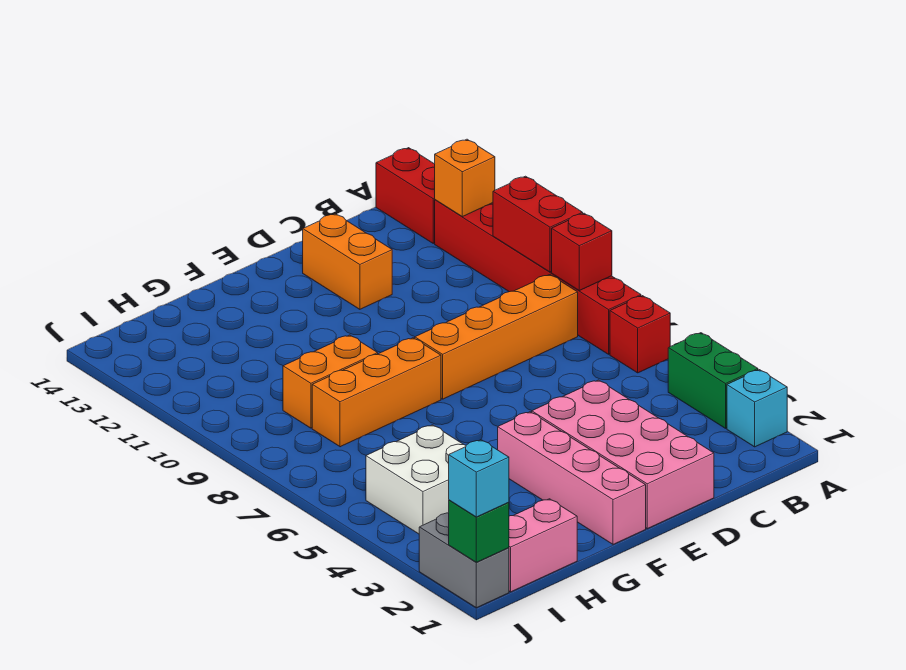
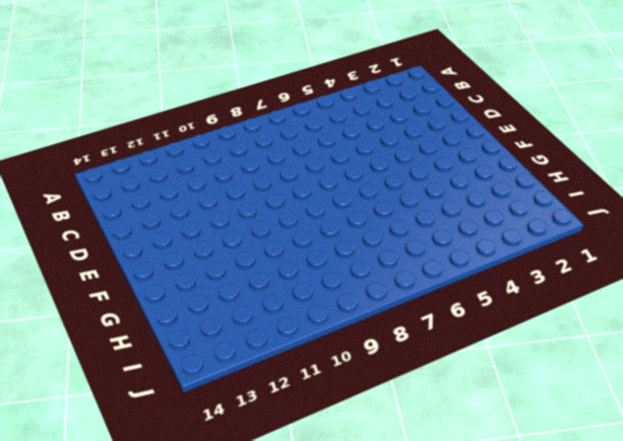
none -> cyan 1x1 brick [727,370,787,447]
none -> green 1x2 brick [668,333,758,428]
none -> red 1x1 brick [610,296,670,373]

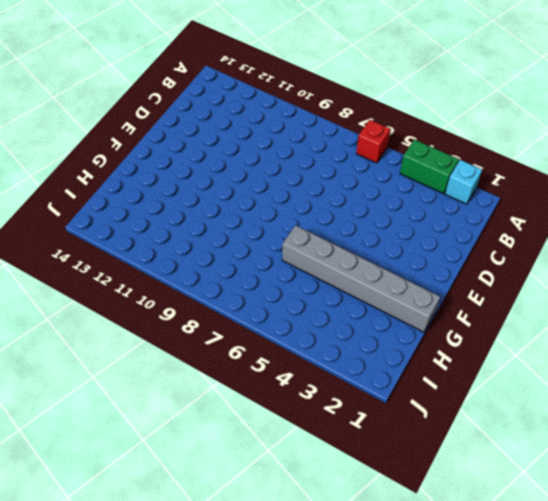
grey 1x6 brick [282,225,440,332] -> none
none -> red 1x6 brick [435,200,641,354]
none -> red 1x2 brick [376,148,435,243]
none -> orange 1x4 brick [415,275,578,399]

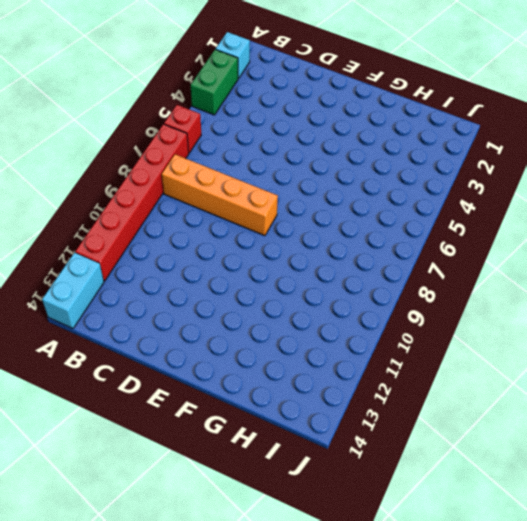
cyan 1x2 brick [42,253,104,329] -> red 1x2 brick [376,148,435,243]
none -> pink 2x4 brick [532,380,714,529]
none -> orange 1x2 brick [303,214,392,309]
none -> pink 1x4 brick [498,412,646,544]

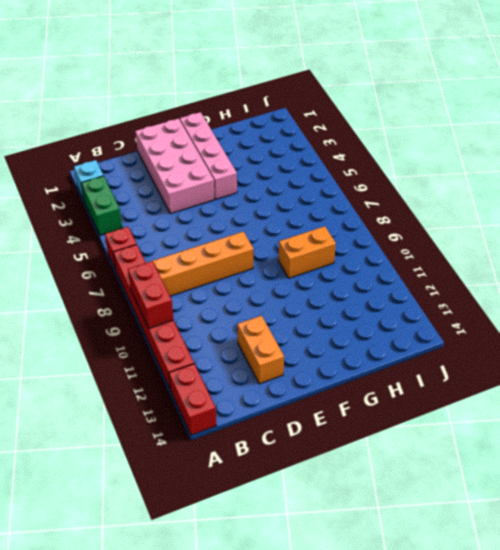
none -> orange 1x3 brick [312,338,441,447]
none -> pink 1x2 brick [509,499,577,592]
none -> white 2x2 brick [366,425,466,534]

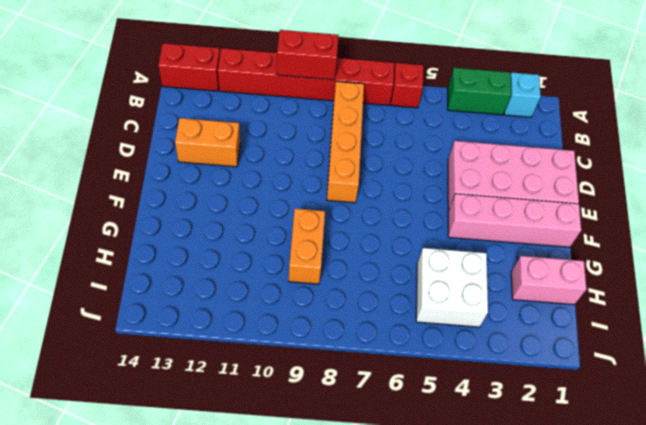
pink 1x2 brick [511,256,586,305] -> pink 1x2 brick turned to [509,499,577,592]
none -> orange 1x3 brick [312,338,441,447]
none -> grey 1x2 brick [419,513,509,608]
none -> red 1x1 brick [552,213,612,291]

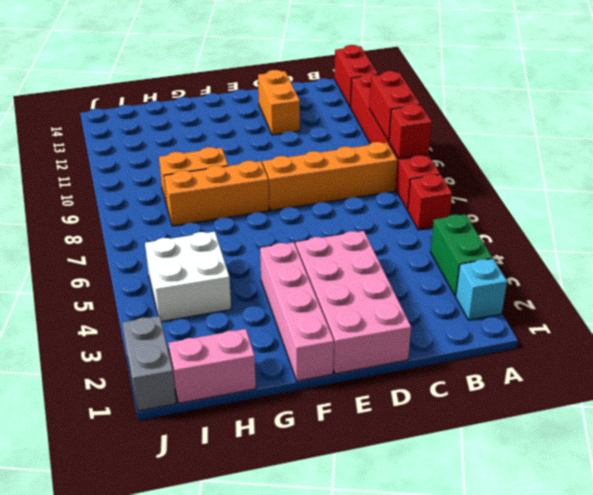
none -> orange 1x1 brick [435,139,495,217]
none -> green 1x1 brick [449,500,509,562]
none -> cyan 1x1 brick [449,440,509,517]

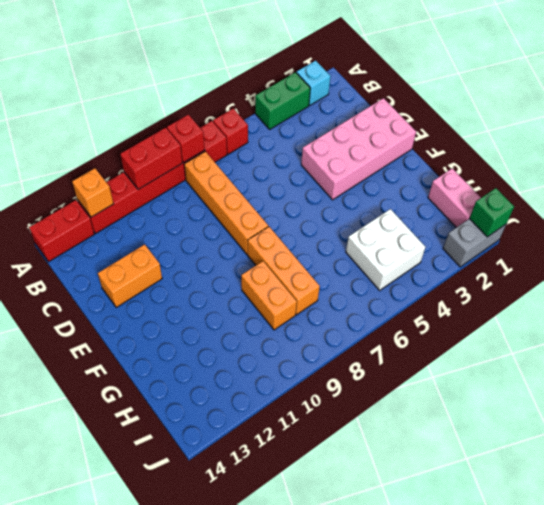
none -> pink 1x4 brick [498,412,646,544]
none -> cyan 1x1 brick [449,440,509,517]

